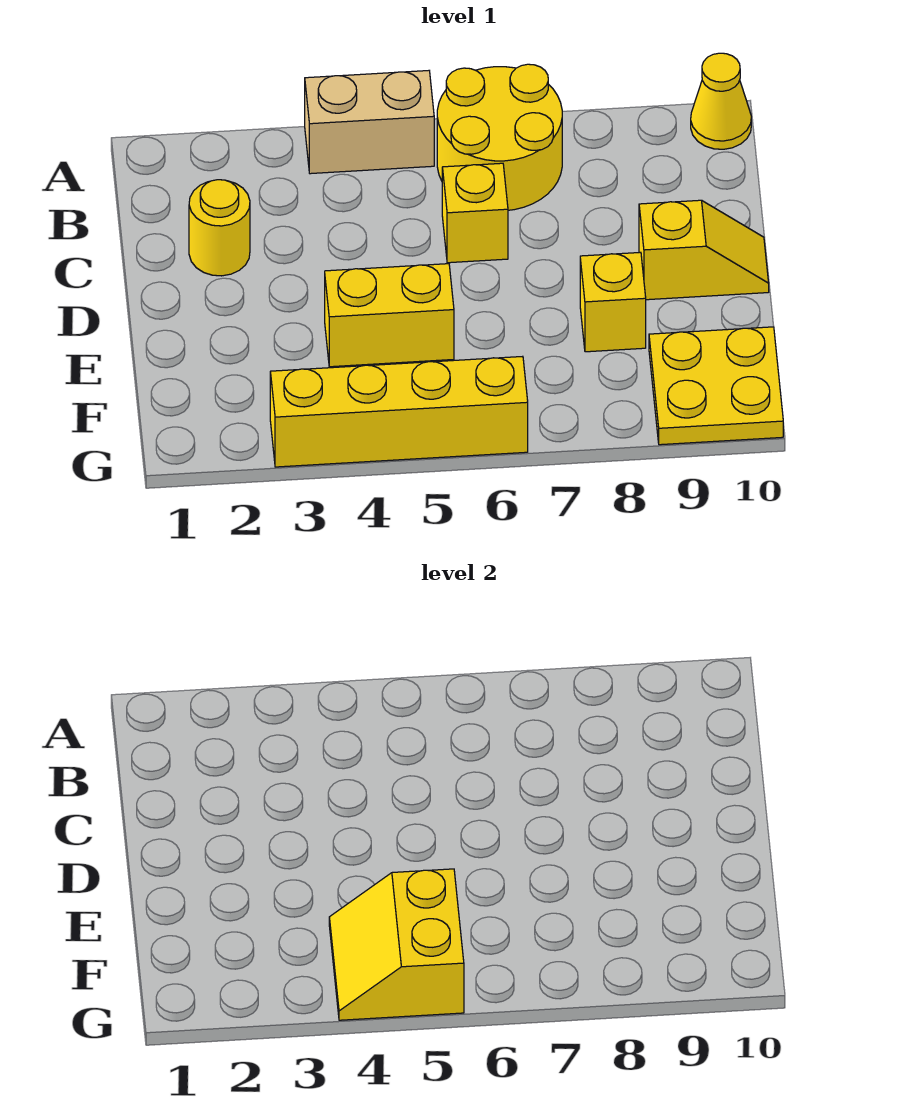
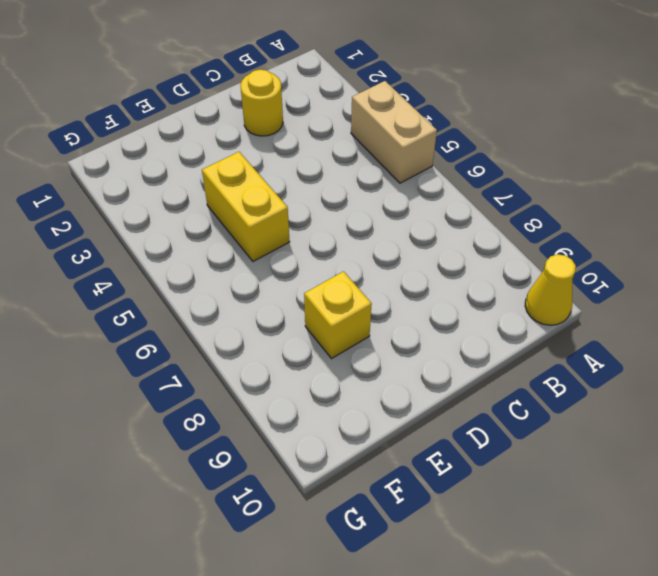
none -> yellow 2x2 round brick [437,64,562,210]
none -> yellow 1x1 brick [442,163,508,263]

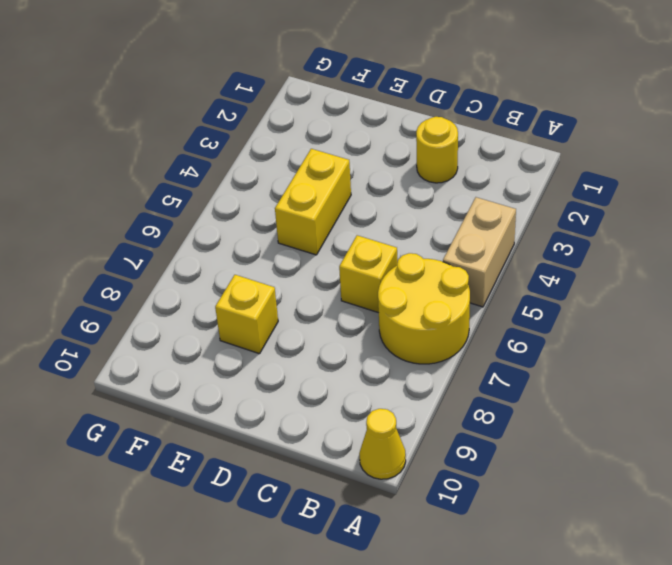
none -> yellow 1x2 slope [639,200,769,300]
none -> yellow 2x2 plate [649,327,783,445]

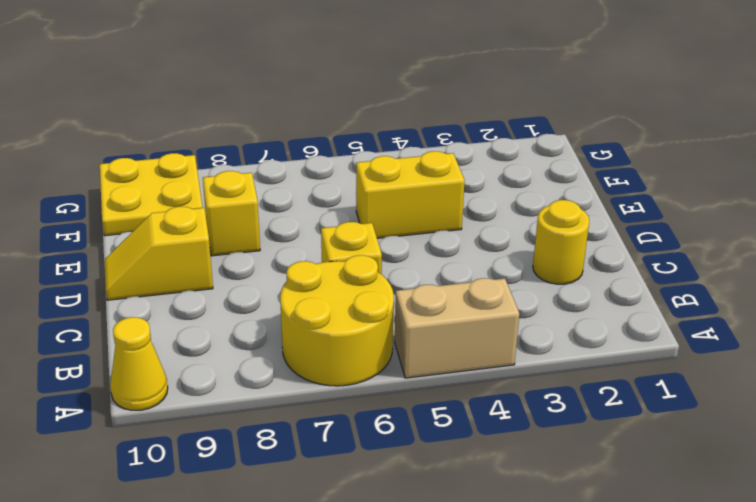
none -> yellow 1x4 brick [270,356,528,467]
none -> yellow 2x2 slope [329,869,464,1020]

